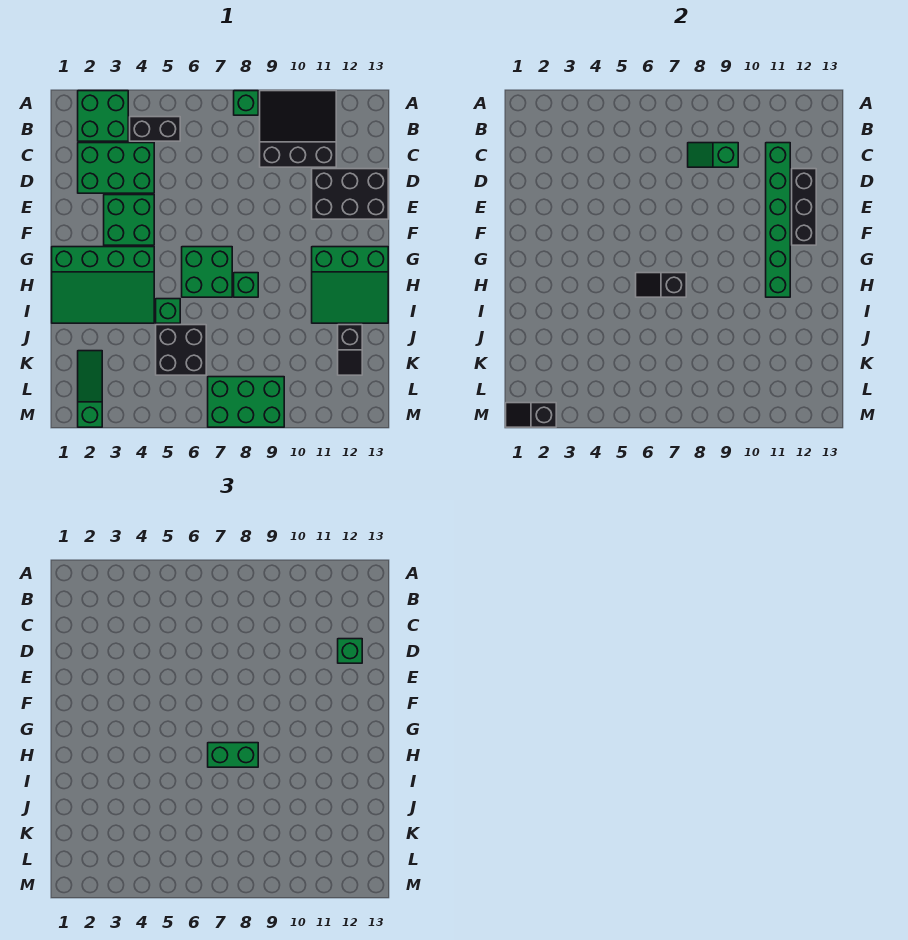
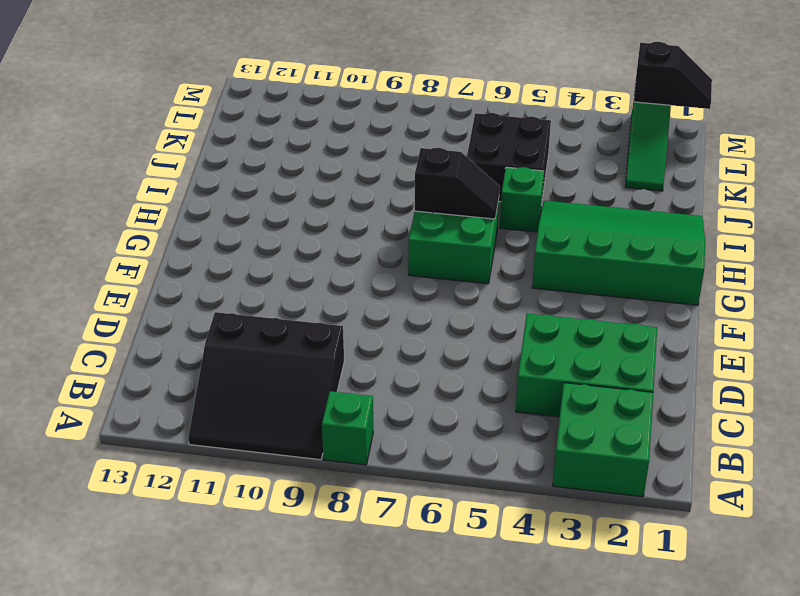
none -> black 1x2 brick [130,117,180,141]
none -> black 2x3 brick [312,169,388,219]
none -> green 2x2 brick [104,195,154,245]

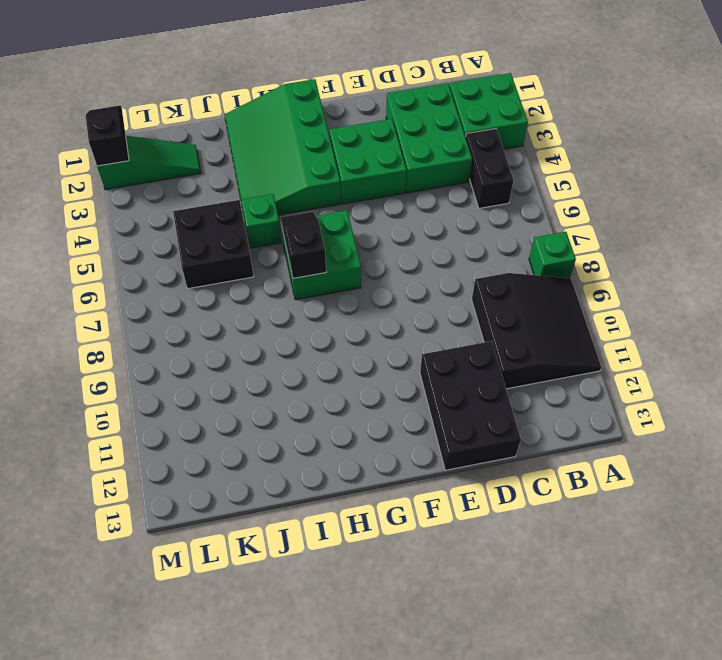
none -> green 3x3 slope [312,247,388,323]
none -> green 1x1 brick [234,273,258,297]
none -> black 1x2 slope [338,325,362,375]

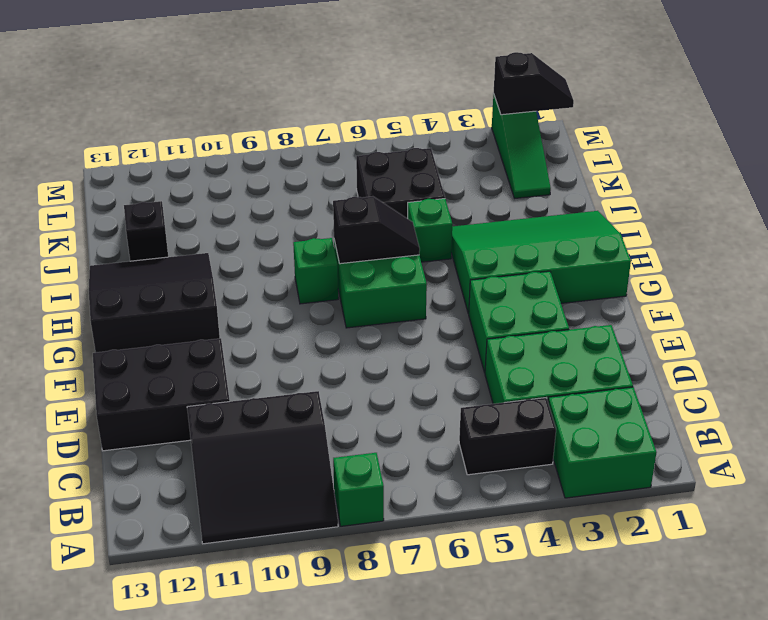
black 3x3 slope [89,253,220,352] -> green 3x3 slope [312,247,388,323]
none -> green 2x3 brick [208,377,284,427]
none -> green 1x2 slope [688,143,738,167]
none -> green 1x6 brick [766,143,790,297]

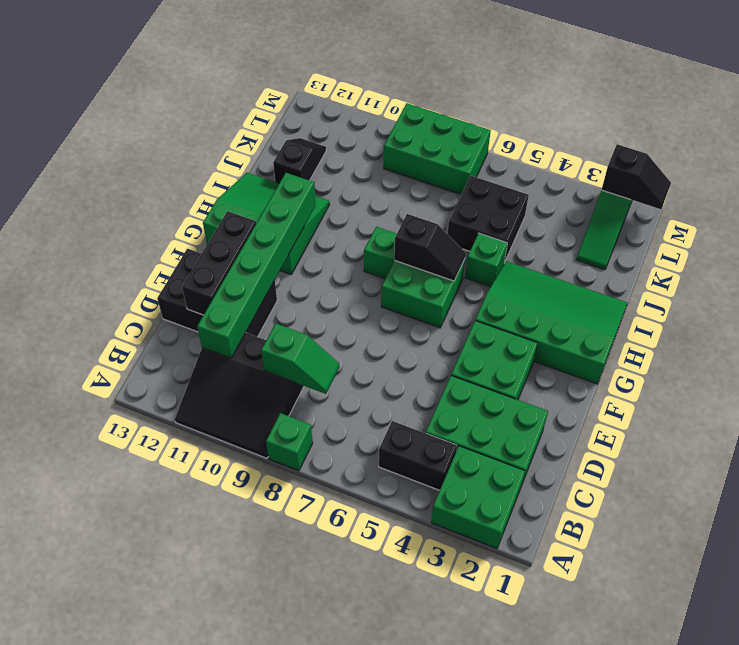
none -> green 1x1 brick [338,639,362,663]
none -> green 1x2 brick [208,743,258,767]

